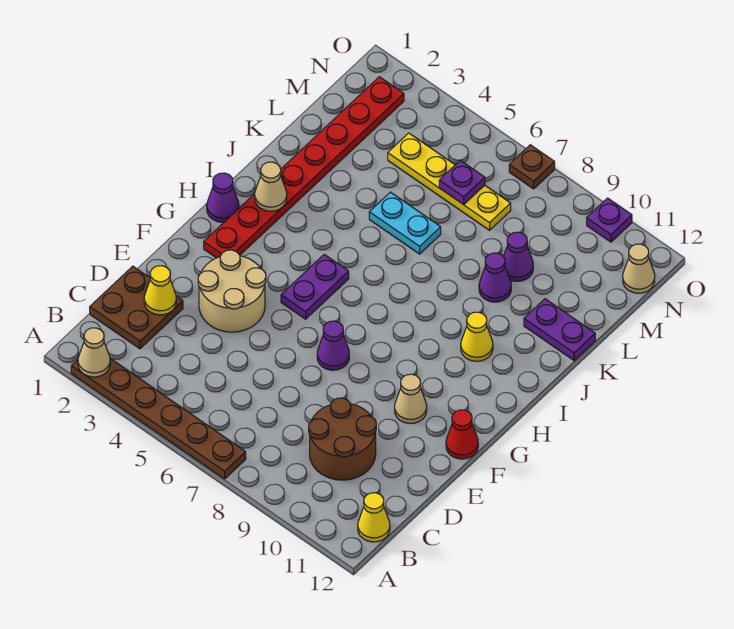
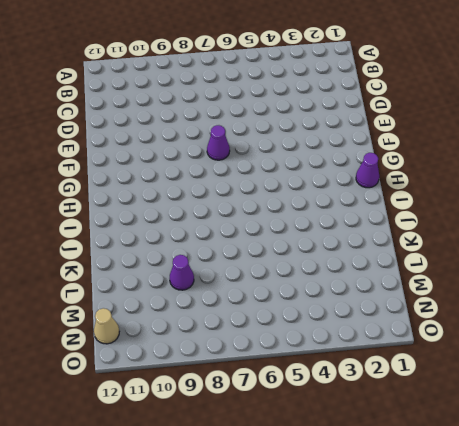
none -> brown 1x6 plate [71,359,246,479]
none -> yellow 1x1 cone [358,493,390,542]
none -> brown 2x2 plate [90,266,183,349]

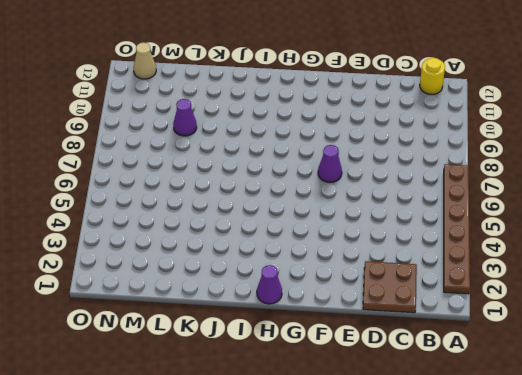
yellow 1x1 round brick [420,58,445,94] -> yellow 1x1 cone [358,493,390,542]
none -> brown 2x2 round brick [309,398,376,480]
none -> tan 2x2 round brick [198,250,266,332]
none -> tan 1x1 cone [395,374,427,424]

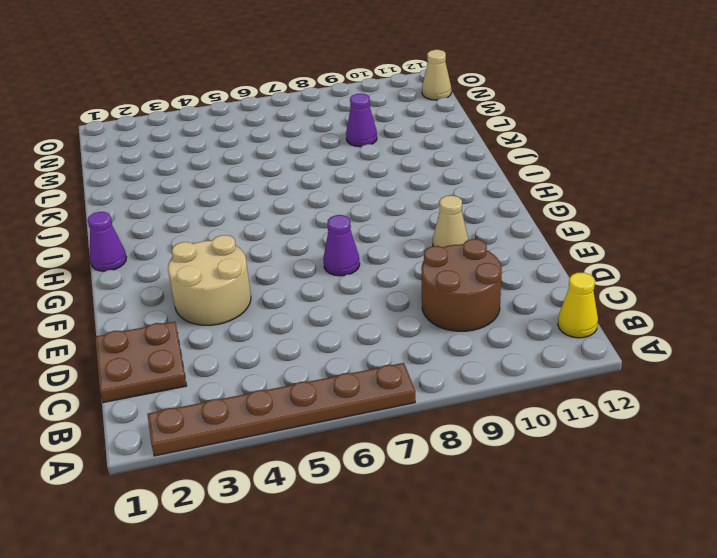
none -> red 1x1 cone [446,410,478,459]
none -> red 1x8 plate [204,77,404,258]
none -> purple 1x2 plate [281,254,349,319]

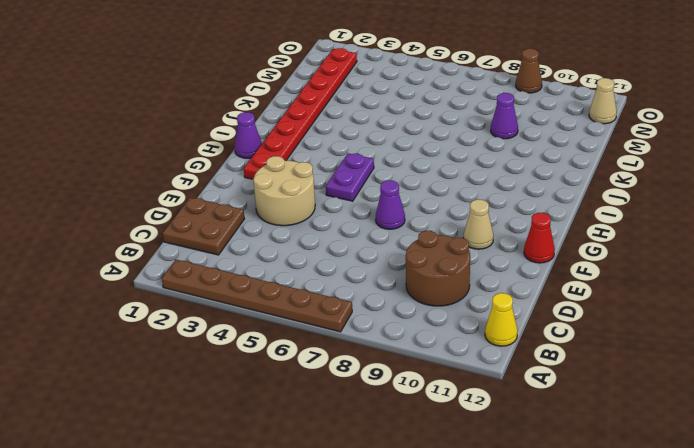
brown 1x1 cone [516,49,542,93] -> none
none -> yellow 1x1 cone [461,312,493,361]
none -> cyan 1x2 plate [369,192,441,254]
none -> purple 1x1 cone [479,253,511,302]

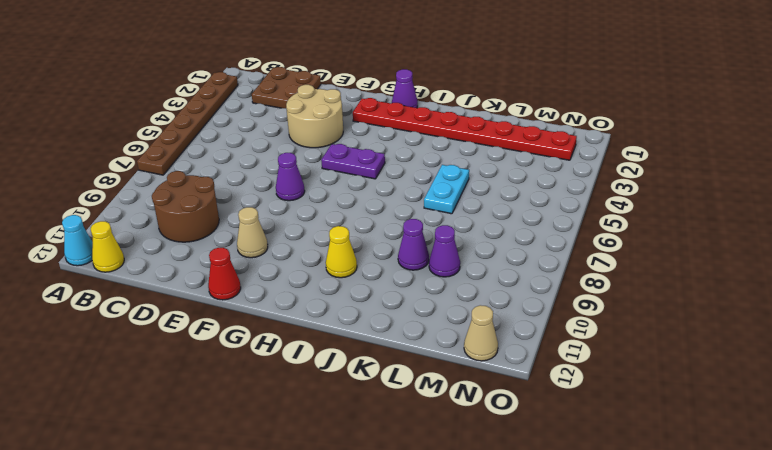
cyan 1x1 cone [62,215,93,266] -> none
none -> purple 1x2 plate [524,299,595,360]
none -> yellow 1x4 plate [388,133,511,230]
none -> brown 1x1 plate [509,145,555,189]

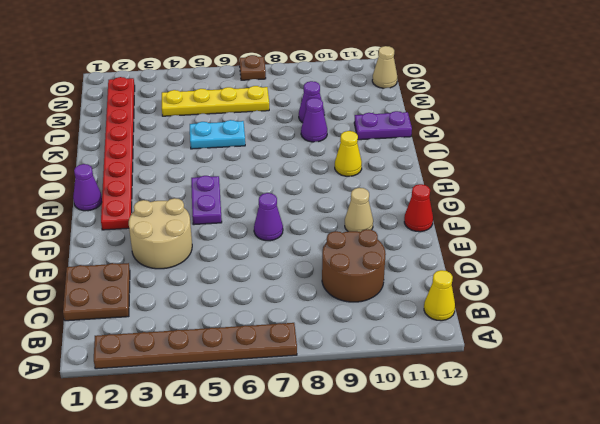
none -> purple 1x1 plate [587,198,632,242]
none -> tan 1x1 cone [78,328,110,377]
none -> yellow 1x1 cone [144,266,176,315]

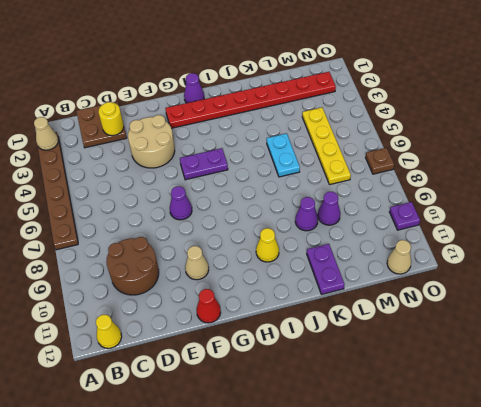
yellow 1x1 round brick [99,102,124,136] -> yellow 1x1 cone [144,266,176,315]
none -> tan 1x1 cone [255,162,287,211]
none -> purple 1x1 plate [439,160,485,205]

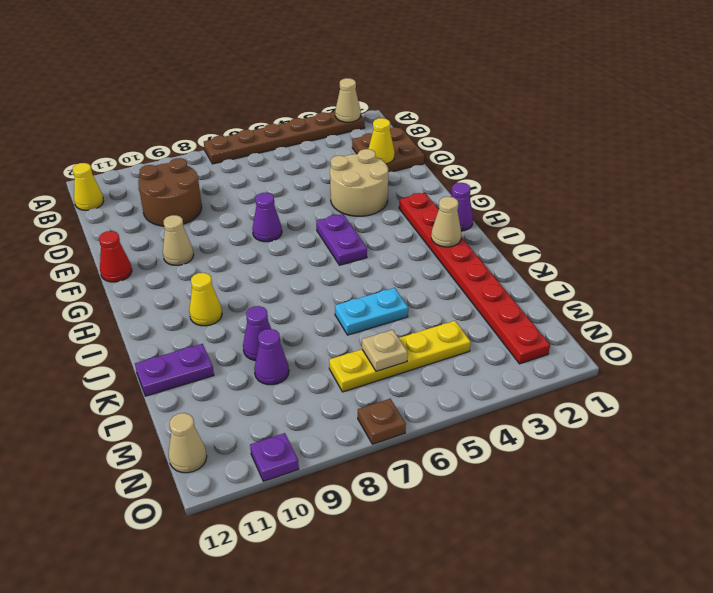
tan 1x1 plate [362,330,408,371] -> purple 1x1 plate [439,160,485,205]

